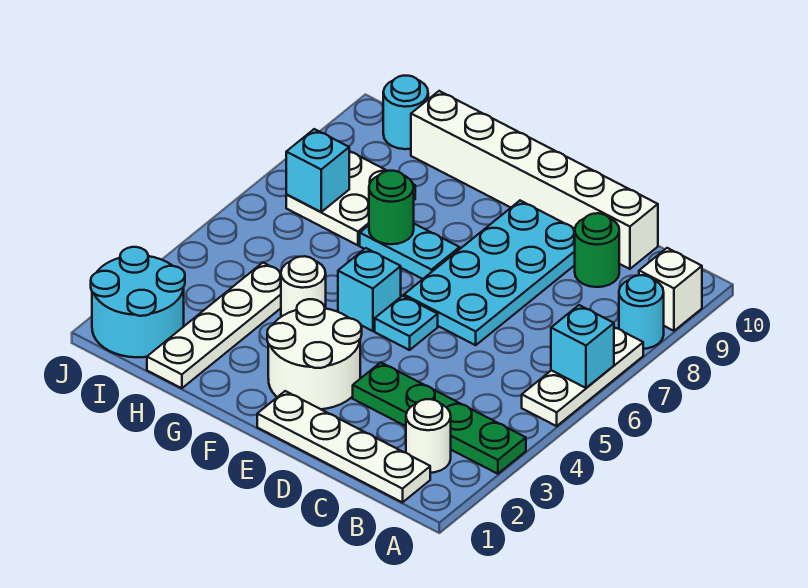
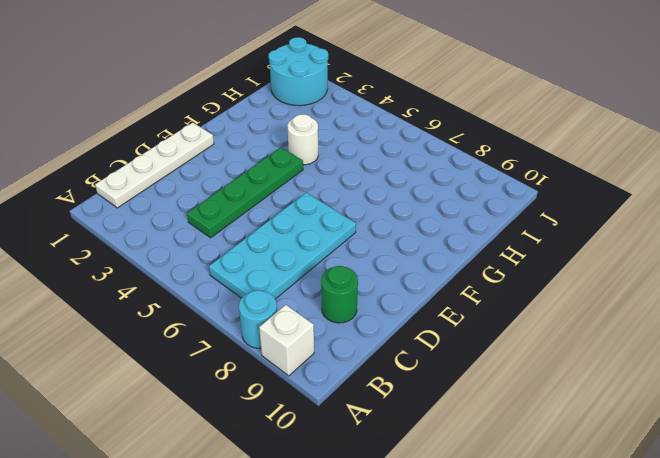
cyan 2x4 plate [209,193,356,299] -> cyan 2x4 plate turned to [404,201,575,345]
green 1x4 plate [187,147,303,238] -> green 1x4 plate moved to [353,362,526,474]
none -> white 1x3 plate [522,327,643,426]
none -> white 1x1 round brick [406,399,451,473]
none -> white 1x6 brick [411,91,658,269]

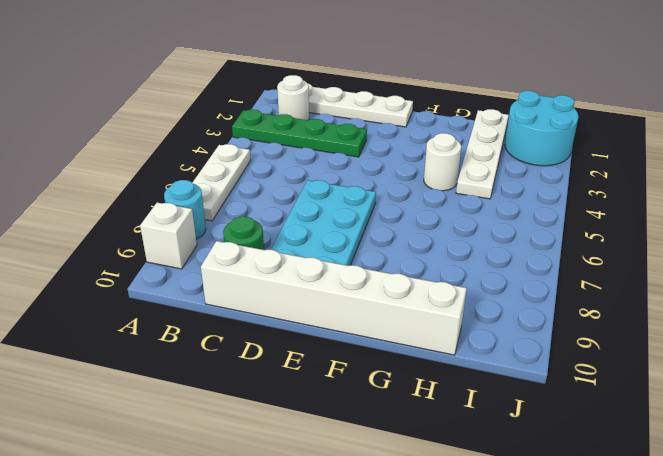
none -> white 2x2 round brick [267,299,362,409]
none -> cyan 1x1 plate [375,296,438,350]
none -> cyan 1x1 brick [338,248,401,331]

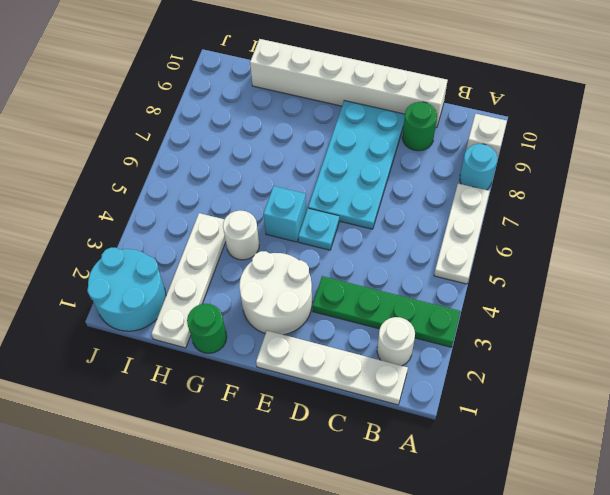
green 1x1 round brick [187,304,227,353] -> green 1x1 round brick moved to [369,171,414,244]
none -> cyan 1x2 plate [360,224,460,279]
none -> white 2x2 plate [286,151,415,245]
none -> cyan 1x1 round brick [383,76,428,149]

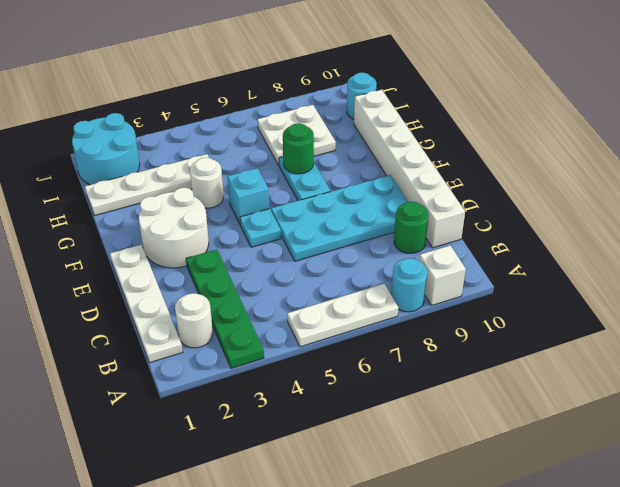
none -> cyan 1x1 brick [551,305,614,388]
none -> cyan 1x1 brick [286,129,349,212]

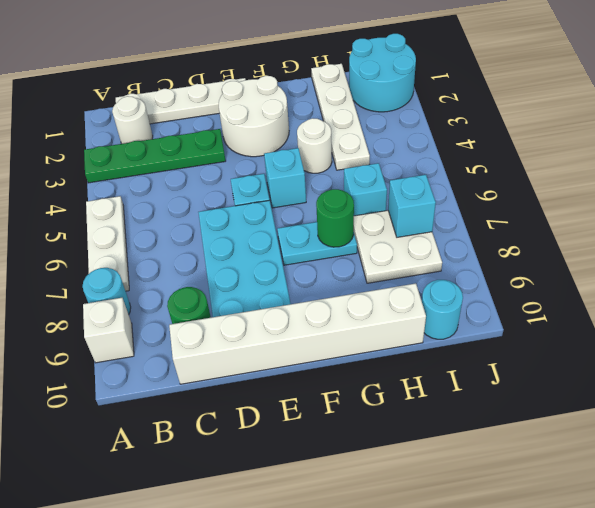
cyan 1x1 brick [344,163,387,216] -> cyan 1x1 brick moved to [551,305,614,388]

